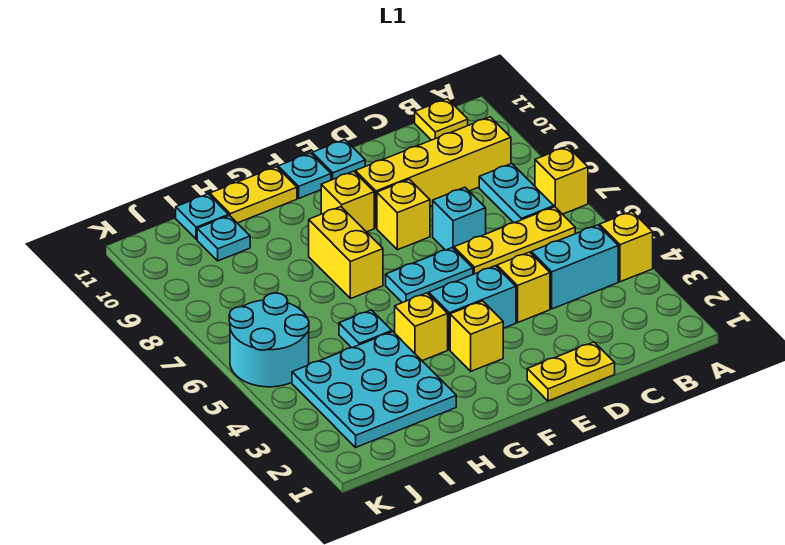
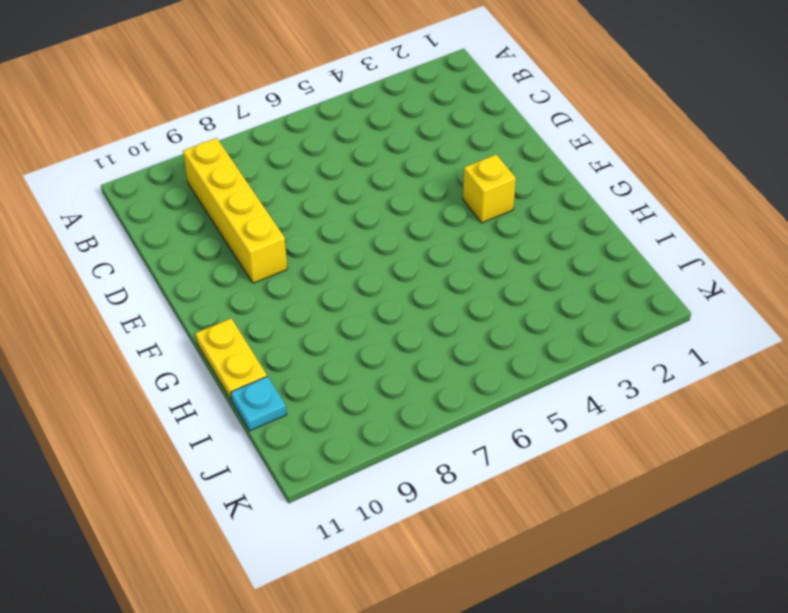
none -> yellow 1x1 brick [600,211,653,282]
none -> yellow 1x1 brick [535,147,588,214]
none -> cyan 1x2 brick [531,225,618,309]

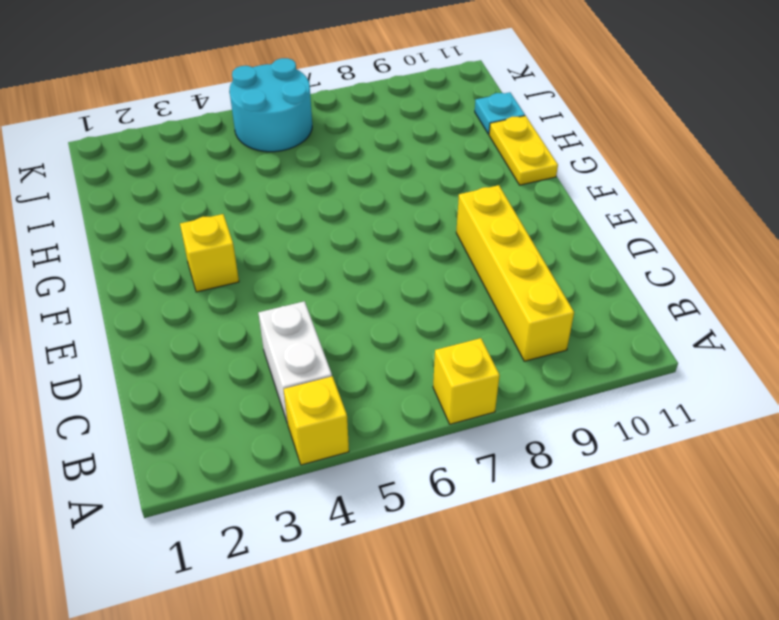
white 1x2 brick [259,301,332,424] -> cyan 1x2 brick [531,225,618,309]
none -> yellow 1x3 plate [454,207,575,274]
none -> cyan 1x2 plate [479,164,554,223]
none -> yellow 1x1 plate [415,99,468,140]

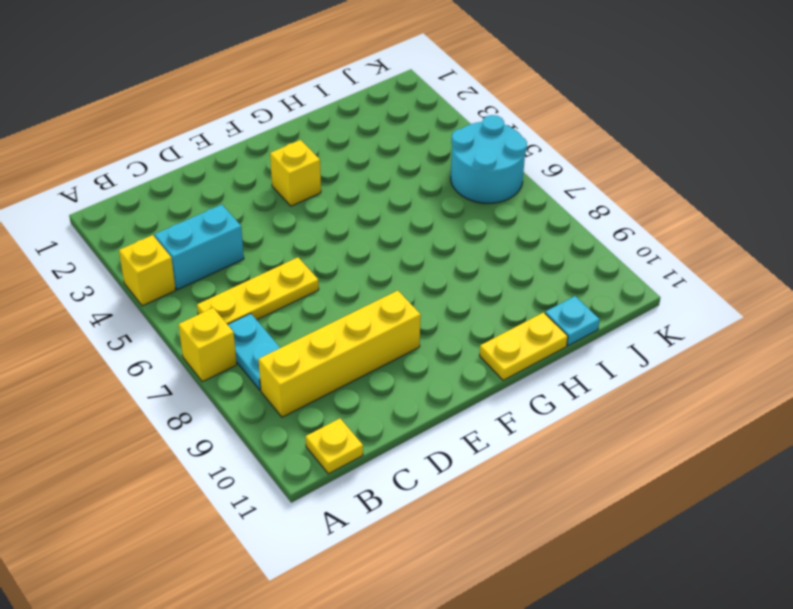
none -> yellow 1x2 plate [527,342,615,401]
none -> yellow 1x1 brick [497,252,550,322]
none -> cyan 1x1 brick [433,187,486,250]

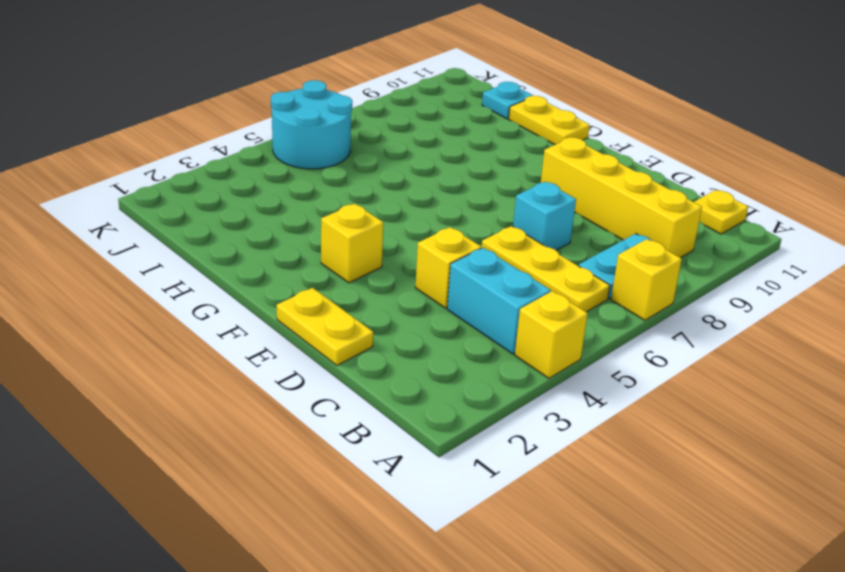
none -> cyan 1x2 brick [429,266,516,350]
none -> cyan 1x2 plate [386,248,473,303]
none -> yellow 1x1 brick [377,179,430,250]

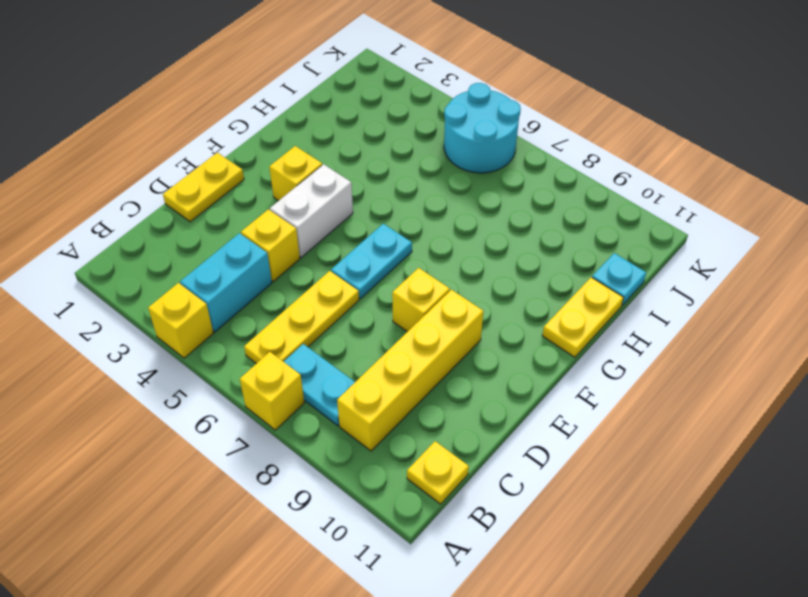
white 1x2 brick [270,164,353,257] -> cyan 1x2 brick [429,266,516,350]
none -> cyan 1x1 brick [433,187,486,250]
none -> cyan 1x1 plate [312,140,365,180]
none -> yellow 1x1 brick [321,171,374,232]

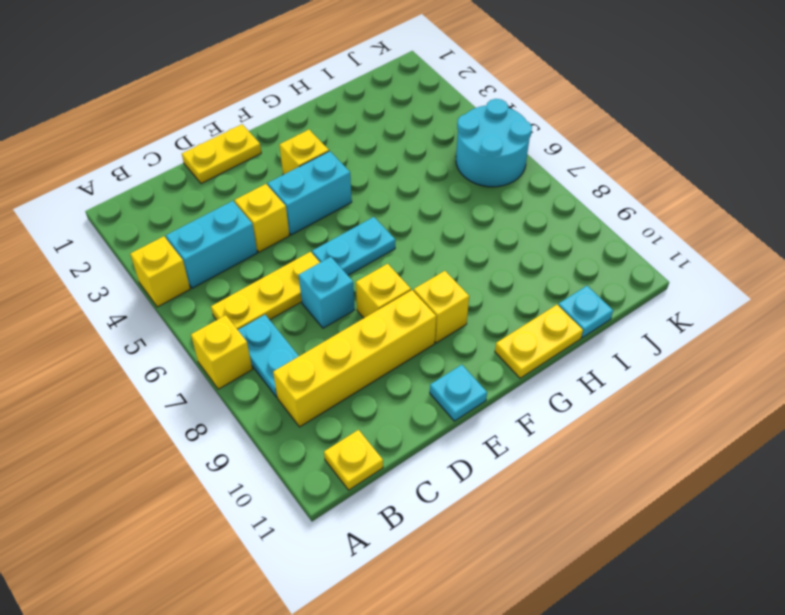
none -> cyan 1x1 plate [278,153,331,198]
none -> yellow 1x1 brick [395,293,448,361]
none -> yellow 1x2 brick [309,207,383,299]

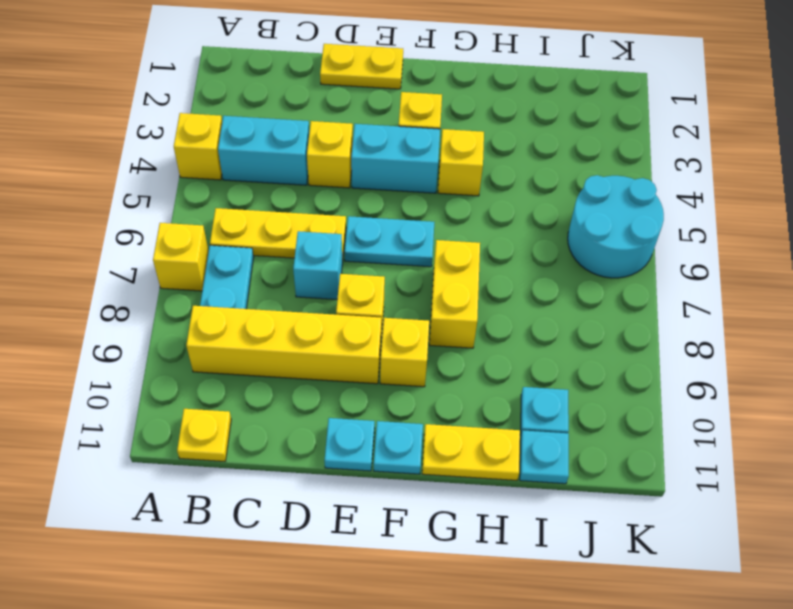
none -> cyan 3x3 plate [292,332,456,447]
none -> cyan 1x1 plate [339,310,392,348]

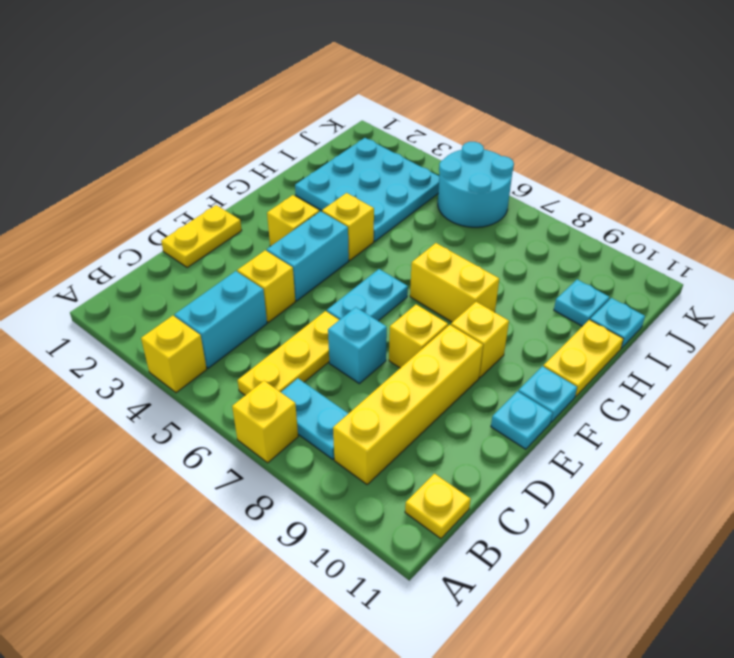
none -> cyan 1x1 plate [339,310,392,348]

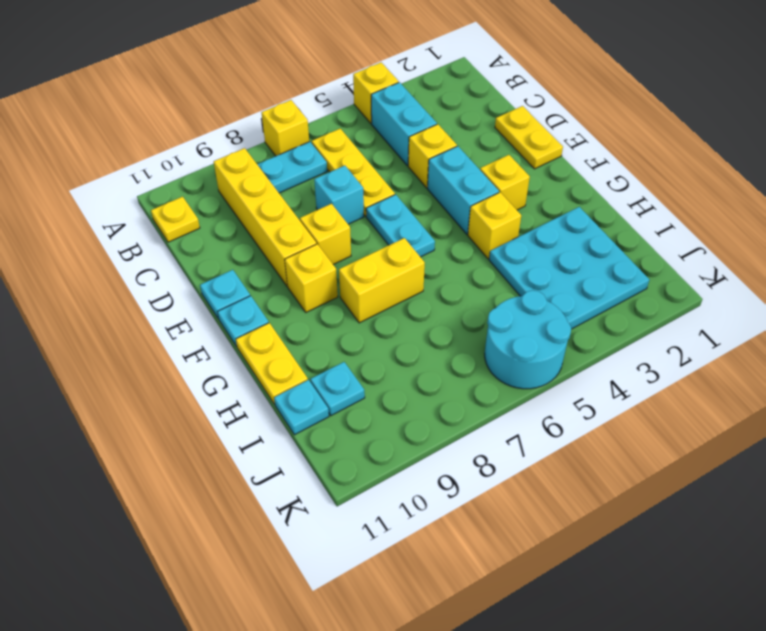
none -> cyan 1x1 plate [339,310,392,348]

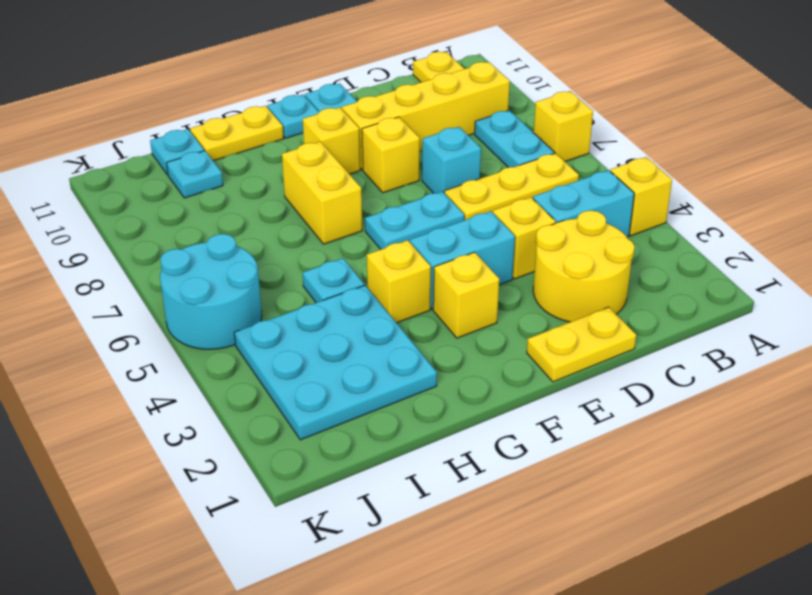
yellow 2x2 round brick [533,210,635,322] -> none

